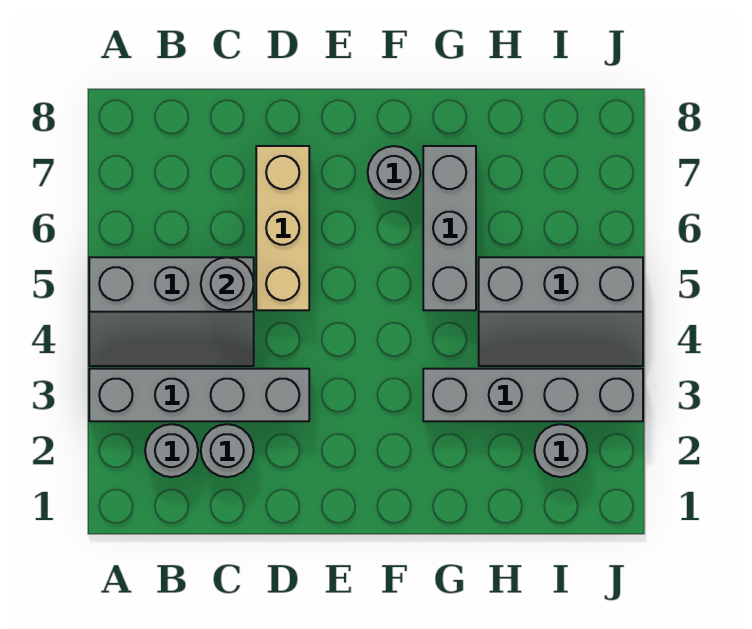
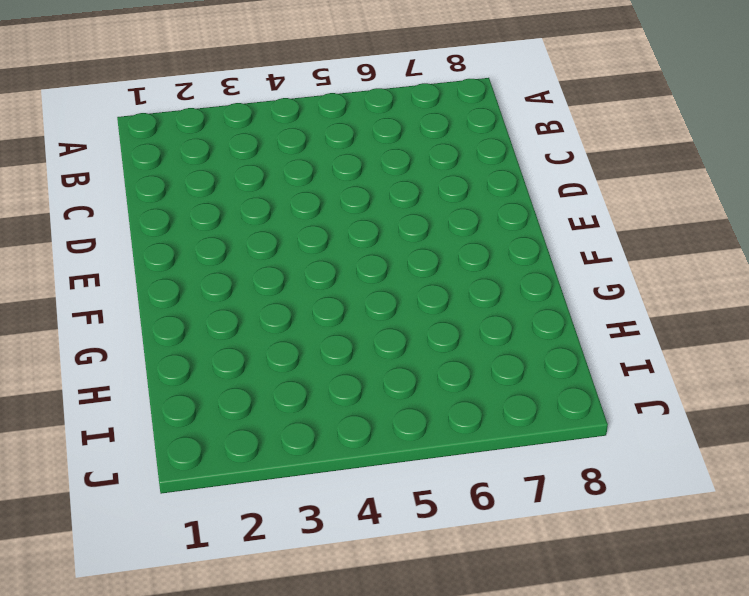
none -> grey 1x4 brick [89,369,309,421]
none -> grey 2x3 slope [89,257,254,366]

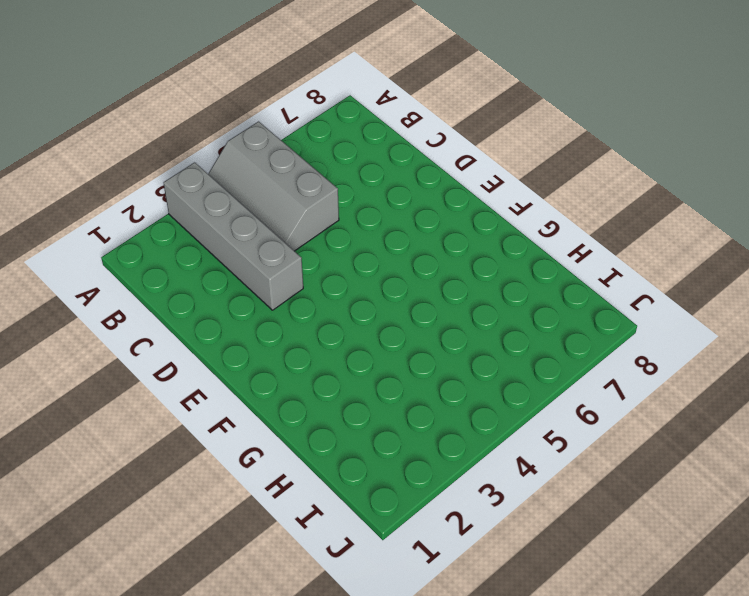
none -> grey 1x1 round brick [145,424,198,477]
none -> grey 1x1 round brick [201,424,254,477]

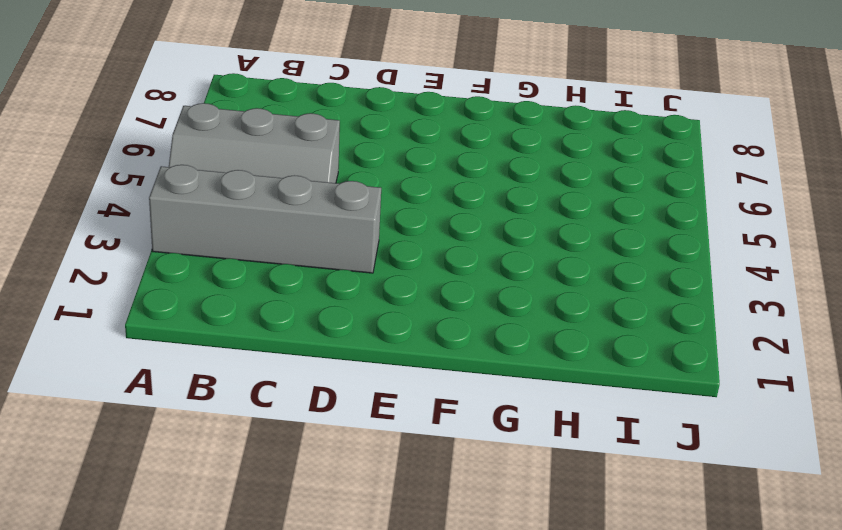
none -> grey 1x1 round brick [145,424,198,477]
none -> grey 1x1 round brick [201,424,254,477]

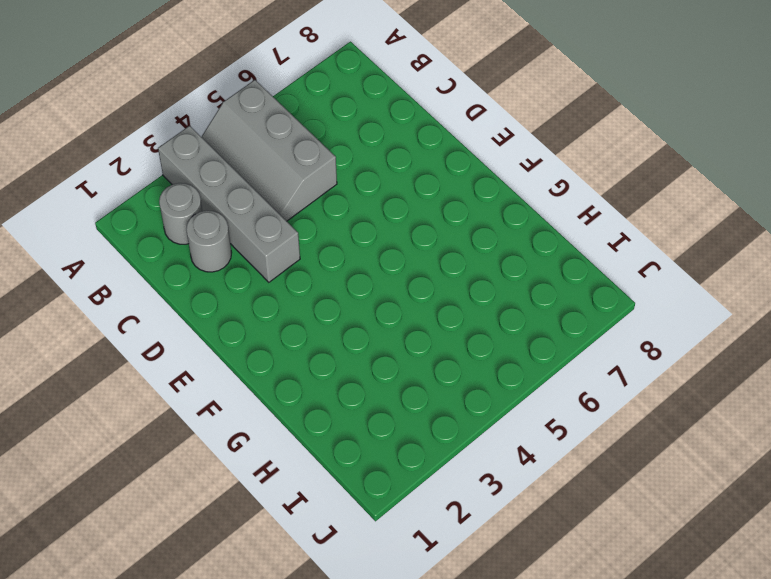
none -> tan 1x3 brick [256,146,309,310]
none -> grey 1x1 round brick [368,146,420,199]

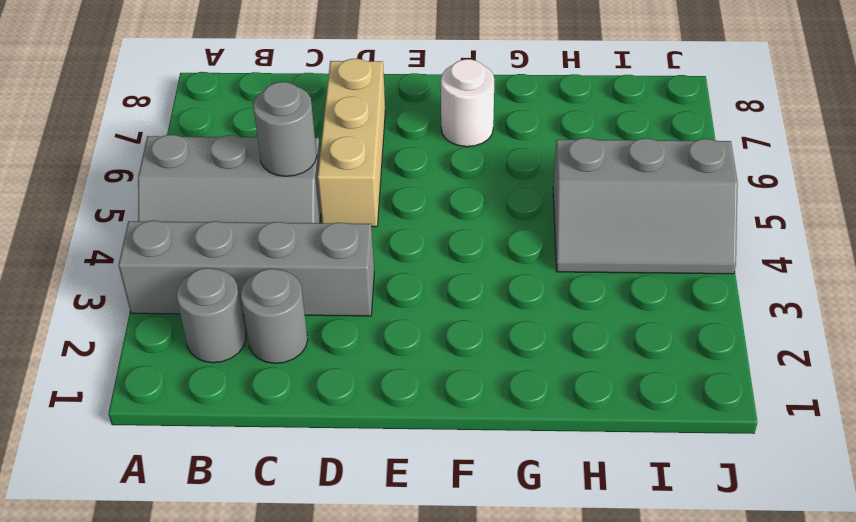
white 1x1 round brick [441,59,494,147] -> grey 1x1 round brick [368,146,420,199]
none -> grey 1x4 brick [423,369,643,421]
none -> grey 1x3 brick [423,146,476,310]

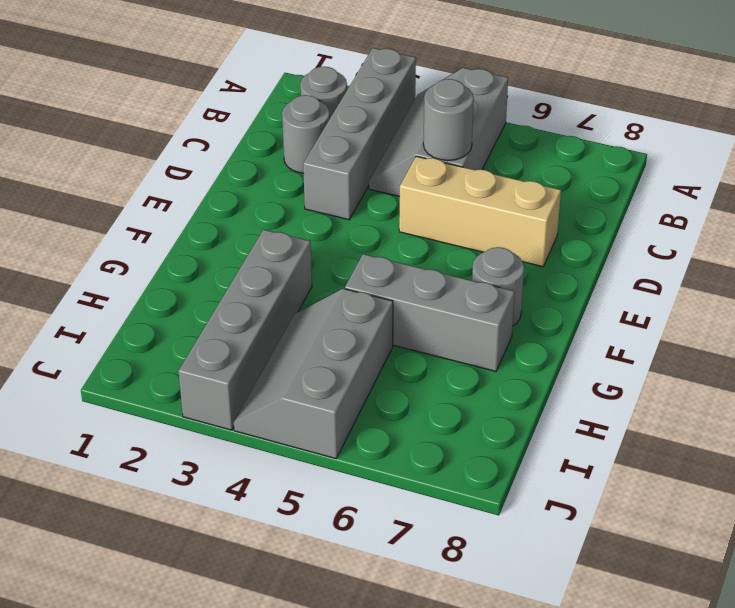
none -> grey 1x1 round brick [534,424,587,477]

